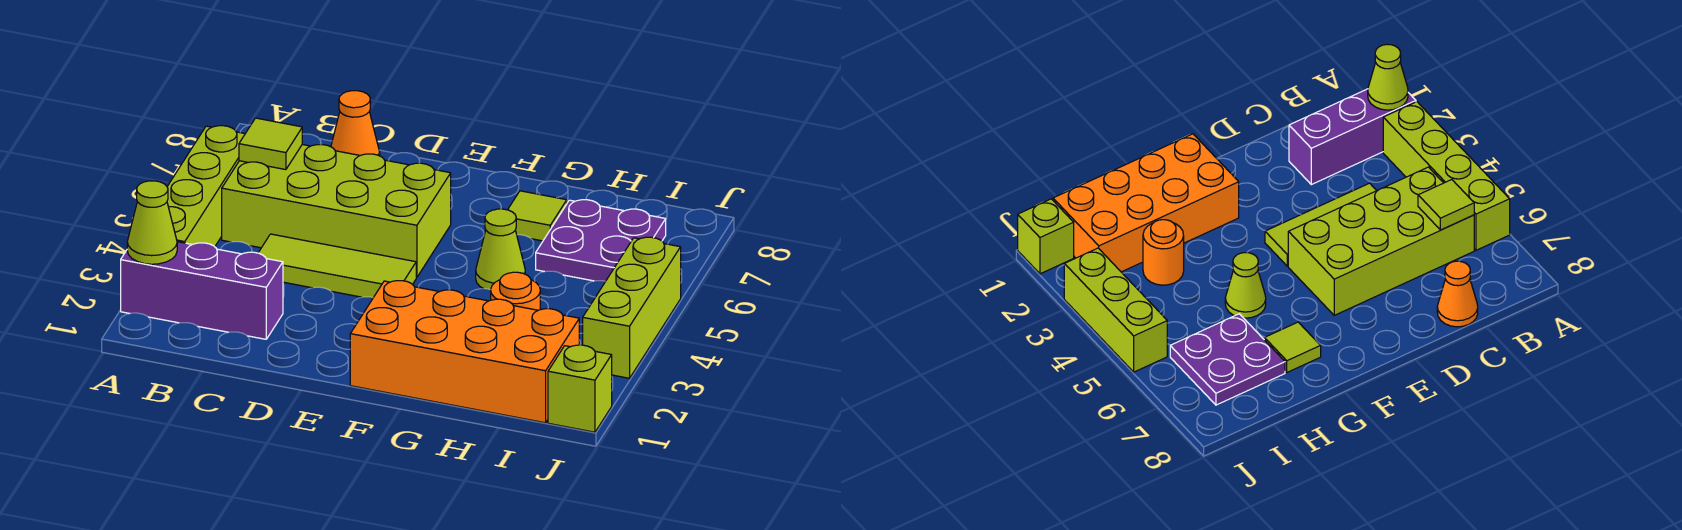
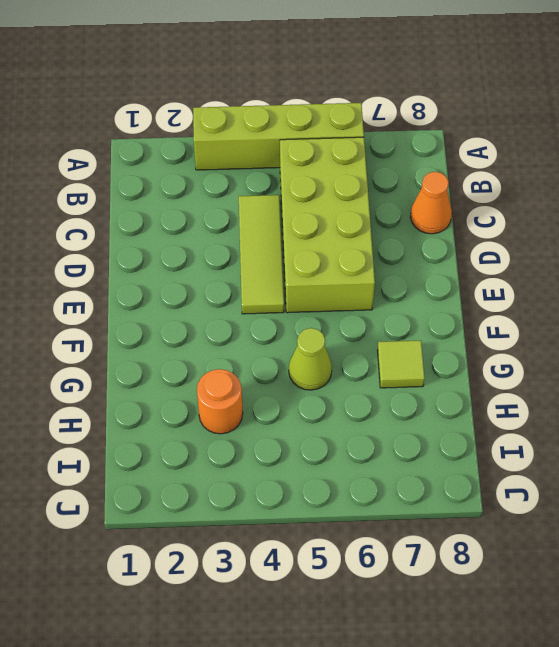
none -> purple 1x3 brick [121,242,283,339]
none -> orange 2x4 brick [350,281,579,423]
none -> purple 2x2 plate [536,200,666,281]

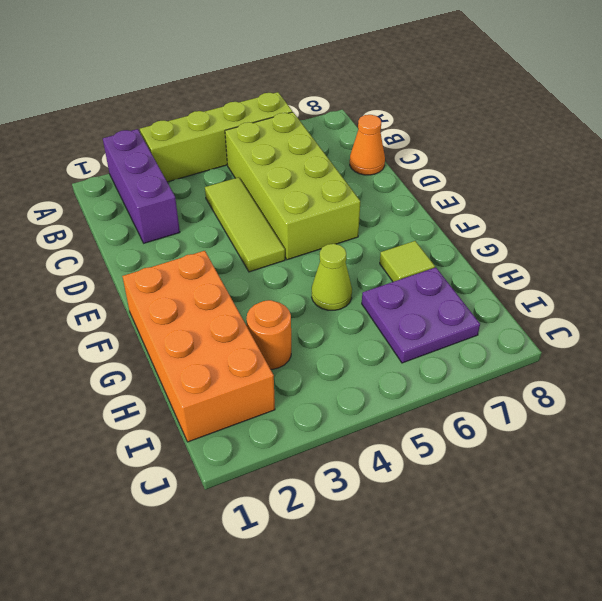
none -> lime 1x1 brick [548,345,612,432]
none -> lime 1x3 brick [583,237,681,378]
none -> lime 1x1 cone [127,181,177,264]

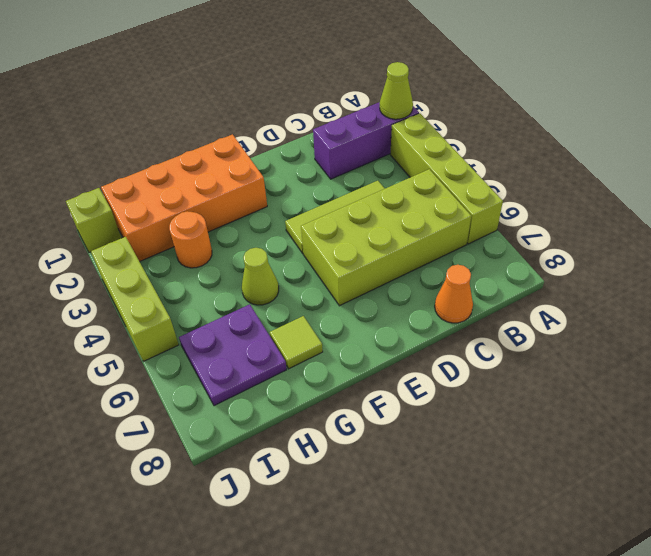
none -> lime 1x1 tile [239,118,302,170]

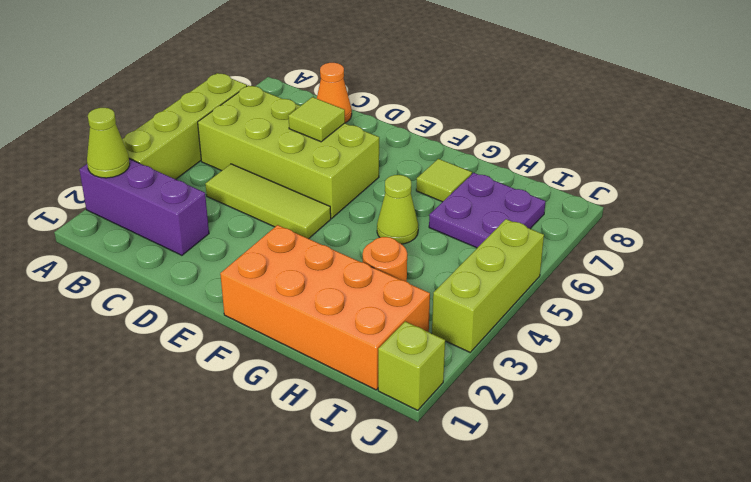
lime 1x1 tile [288,97,345,142] -> lime 1x1 tile moved to [239,118,302,170]

